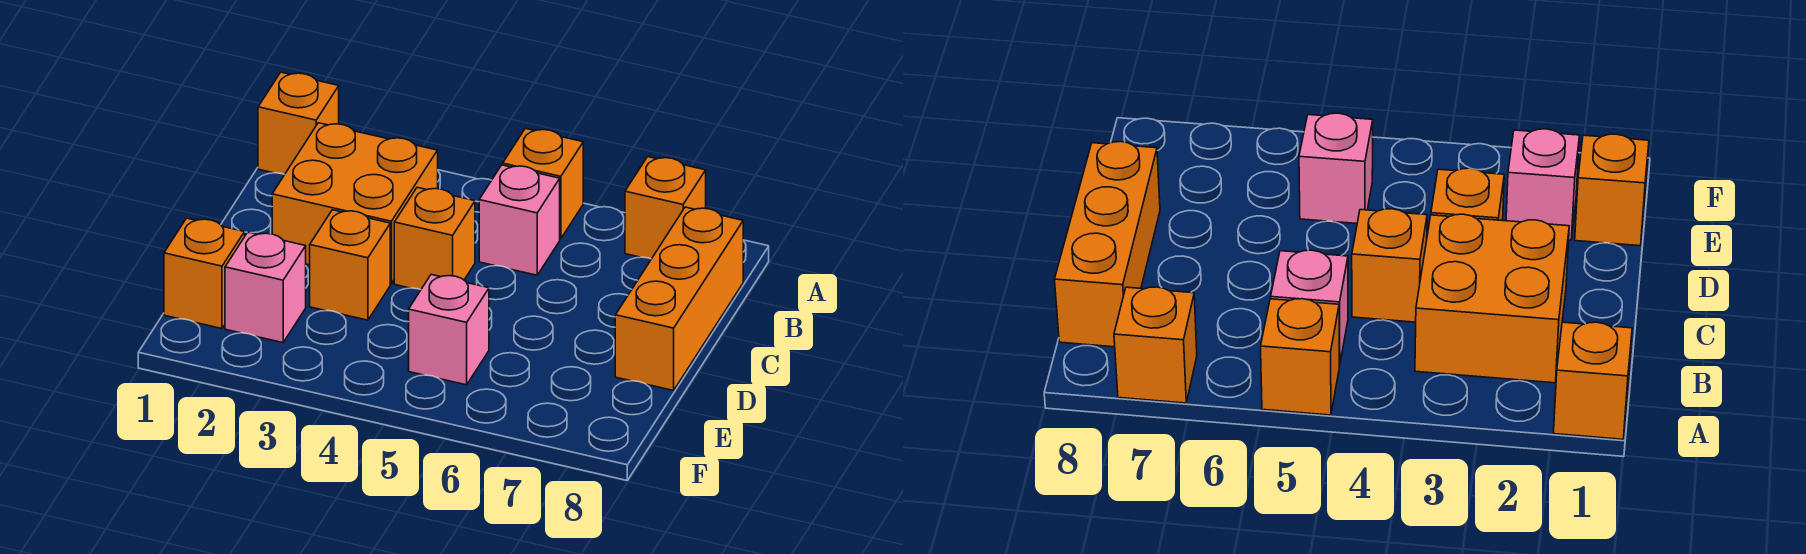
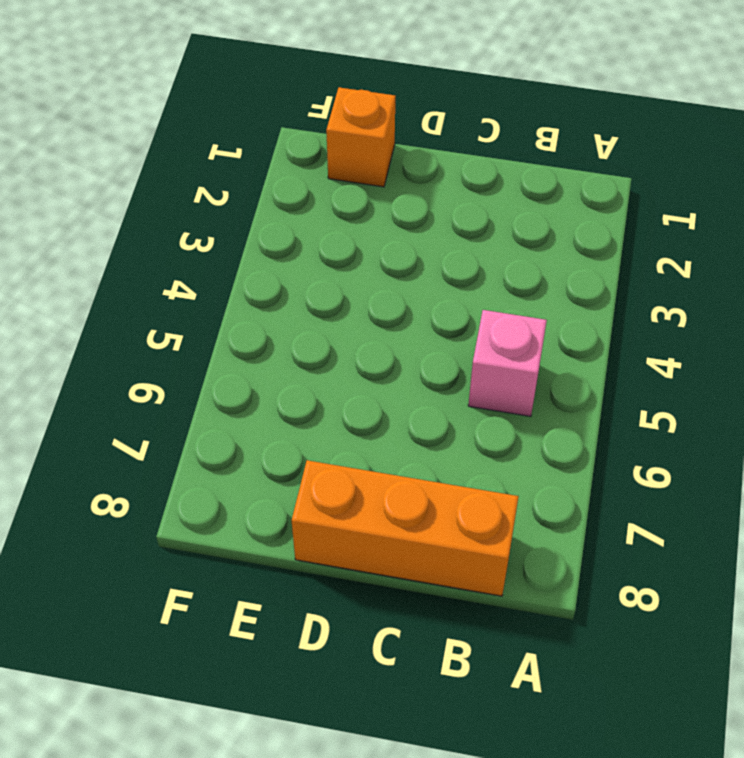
none -> orange 1x1 brick [258,72,339,175]
none -> orange 1x1 brick [503,128,583,239]

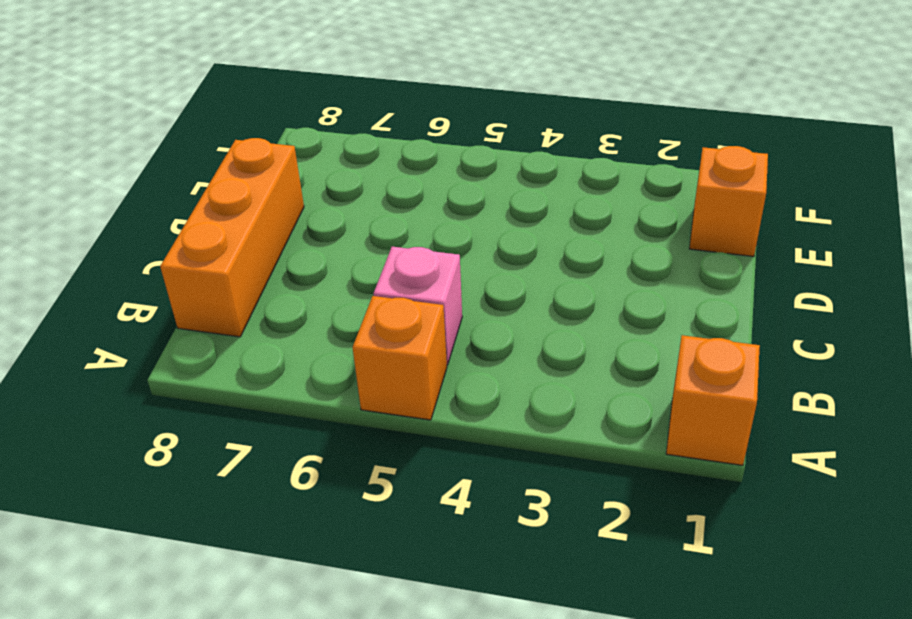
none -> orange 1x1 brick [625,157,706,259]
none -> orange 2x2 brick [272,123,438,284]

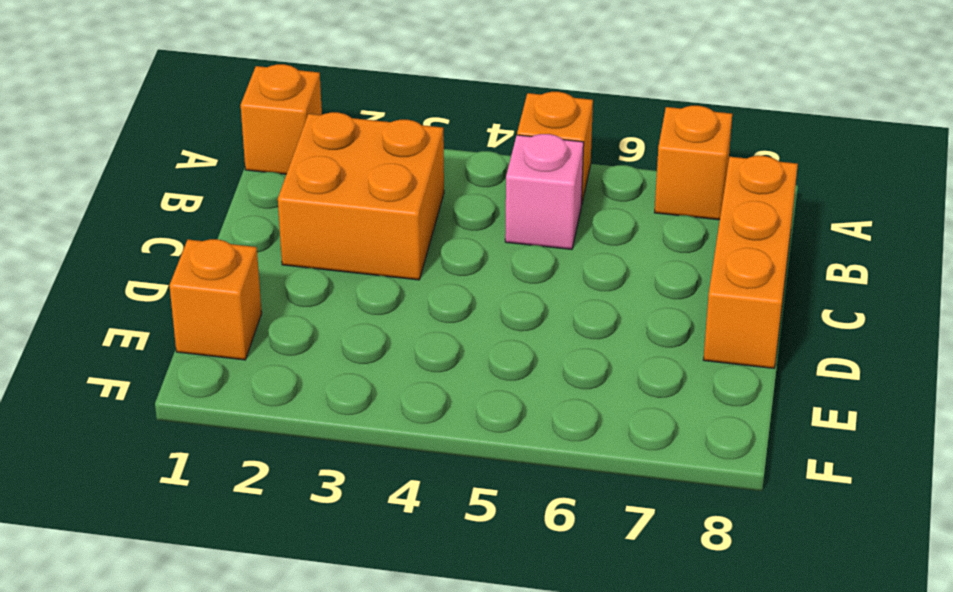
none -> orange 1x1 brick [394,187,475,290]
none -> orange 1x1 brick [310,210,390,320]

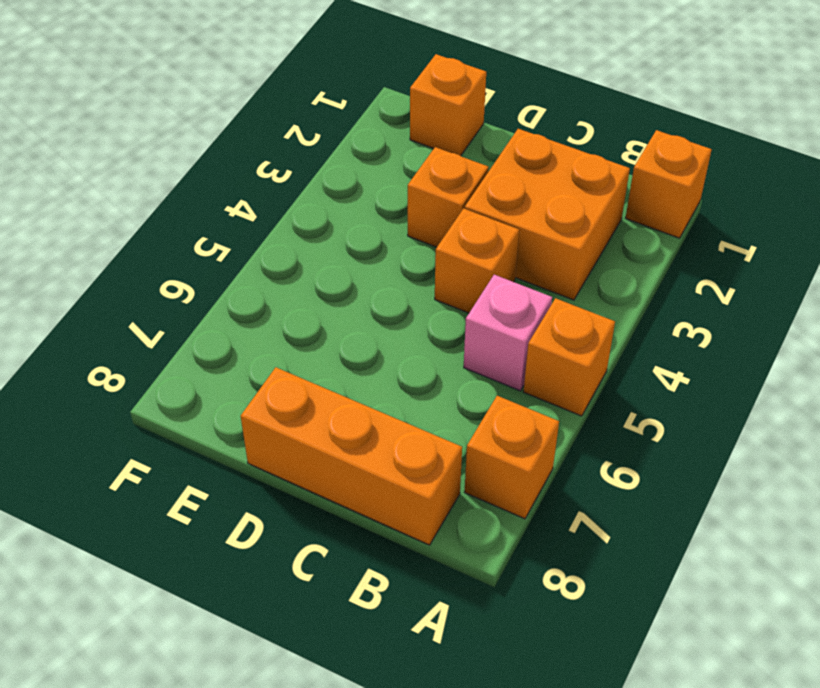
none -> pink 1x1 brick [225,232,306,343]
none -> pink 1x1 brick [409,275,489,385]

